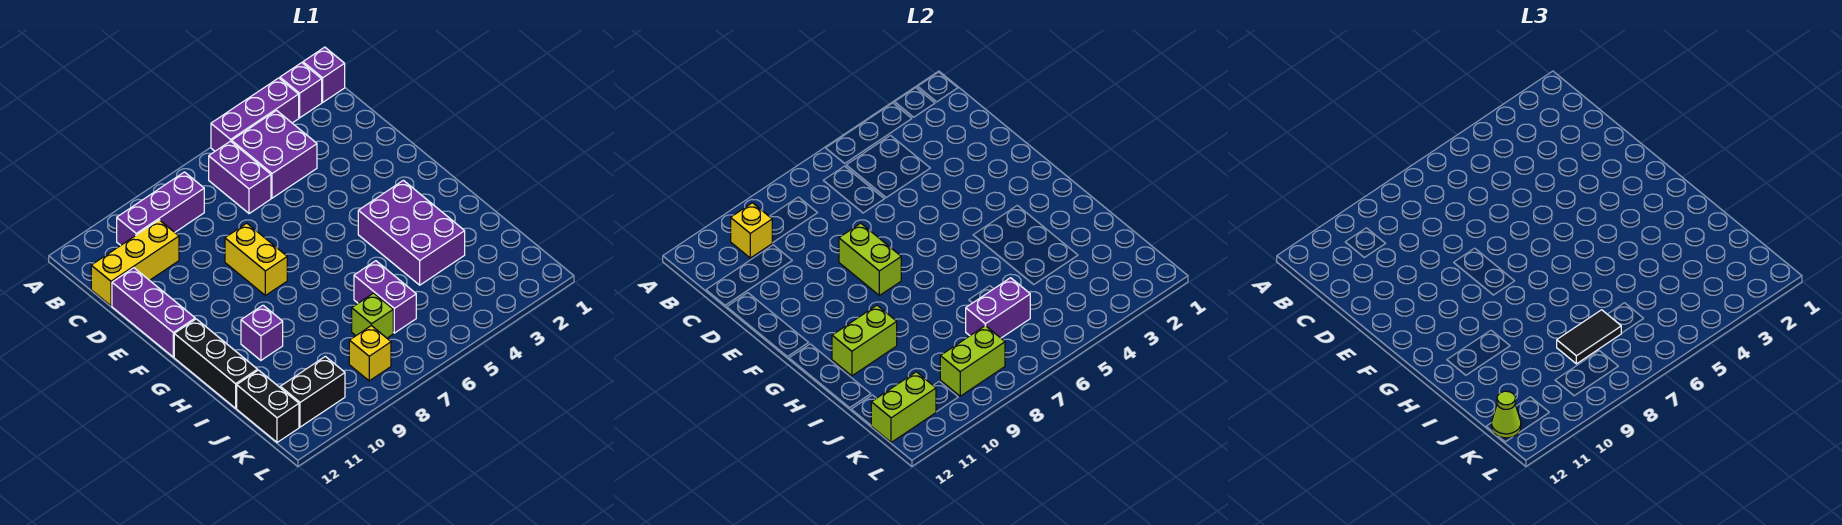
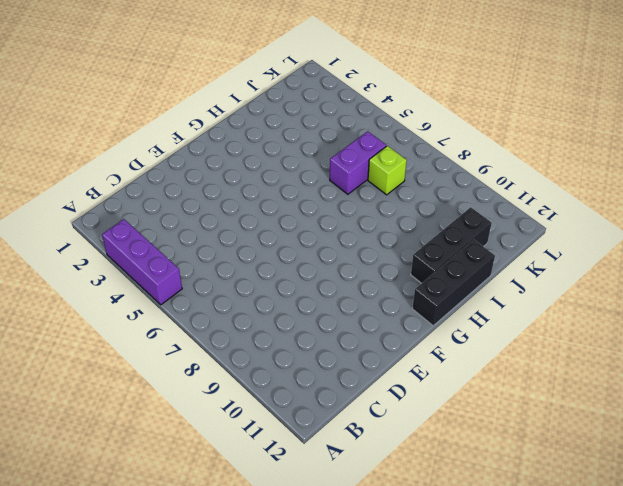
black 1x3 brick [411,207,492,283] -> none
none -> purple 1x1 brick [303,47,345,102]
none -> purple 1x1 brick [280,63,322,118]
none -> purple 2x2 brick [232,111,317,198]

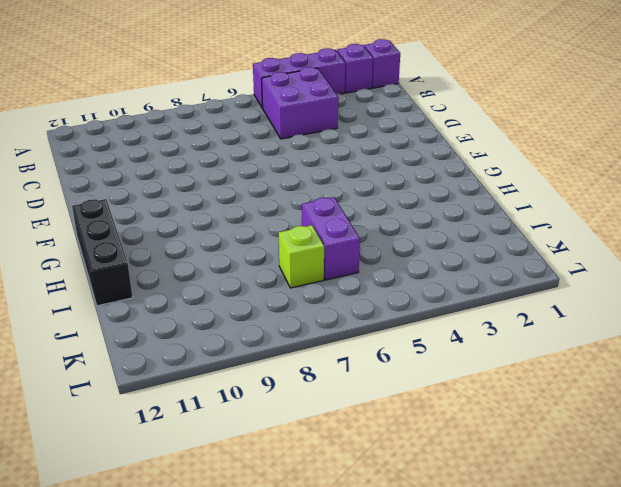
none -> purple 1x2 brick [209,141,271,214]
none -> purple 1x3 brick [117,172,204,245]
none -> yellow 1x3 brick [91,220,179,306]

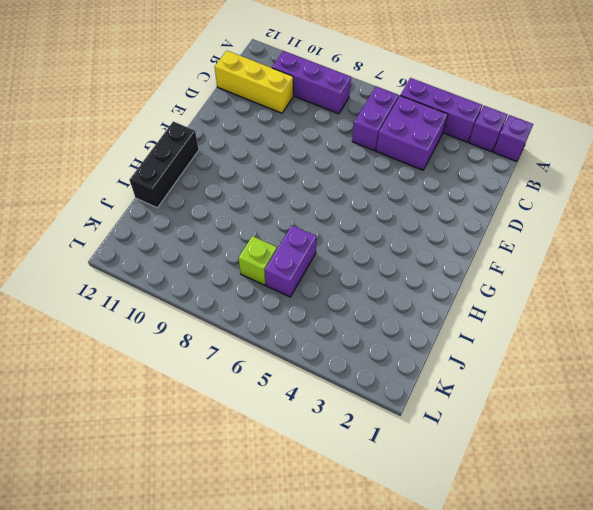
none -> purple 1x3 brick [112,268,195,357]
none -> yellow 1x2 brick [225,223,287,295]
none -> purple 2x3 brick [358,180,465,285]

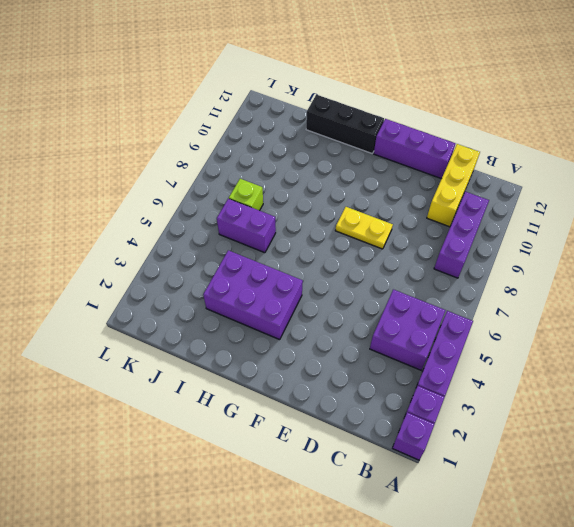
yellow 1x2 plate [335,207,393,249] -> yellow 1x2 brick [225,223,287,295]
none -> purple 1x2 brick [209,141,271,214]
none -> purple 1x1 brick [241,305,283,360]
none -> black 1x2 brick [237,370,299,442]

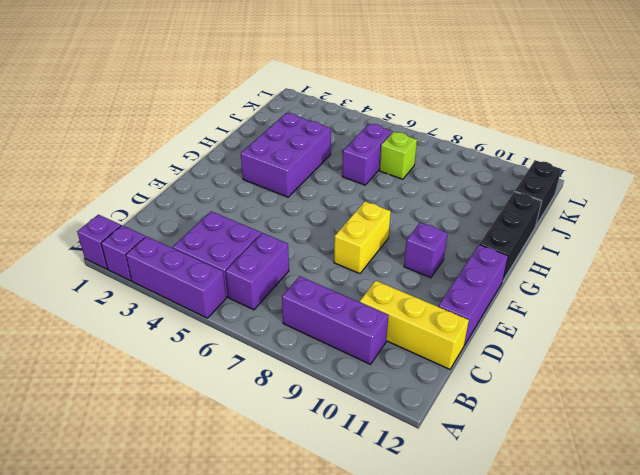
purple 1x1 brick [404,222,448,278] -> purple 1x1 brick moved to [241,305,283,360]
none -> yellow 1x1 brick [349,326,391,381]
none -> black 1x2 brick [280,356,345,427]
none -> yellow 1x1 brick [731,203,772,258]

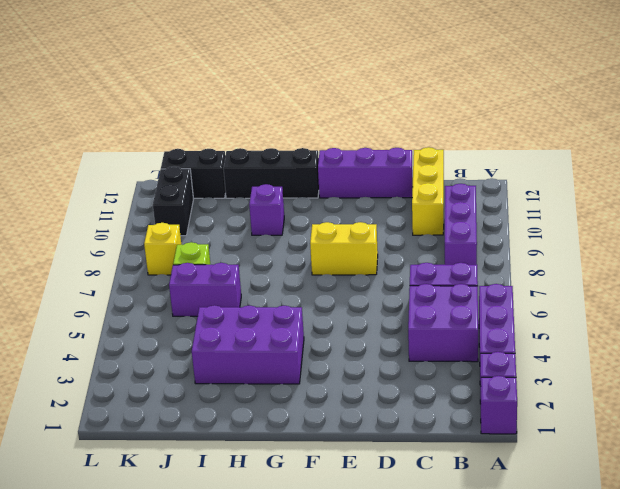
none -> yellow 1x1 brick [731,203,772,258]
none -> lime 1x2 brick [839,223,901,295]
none -> lime 1x2 brick [832,305,897,376]

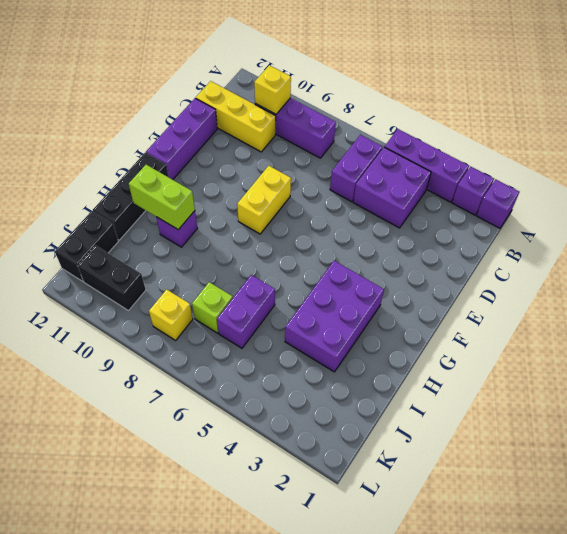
none -> lime 1x2 brick [839,223,901,295]
none -> purple 1x2 brick [966,278,1030,338]
none -> lime 1x2 brick [940,326,1005,396]

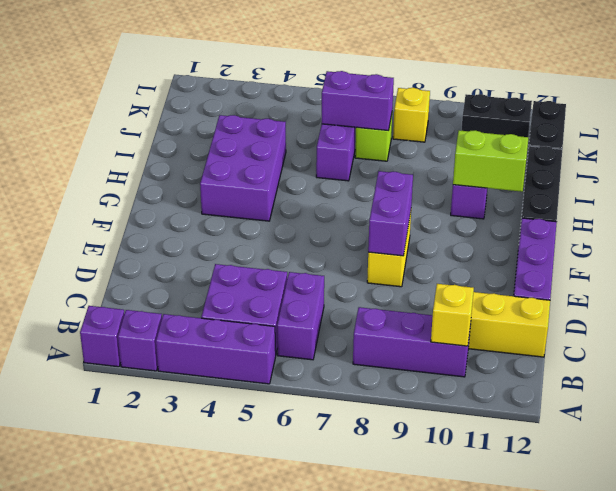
purple 1x2 brick [368,171,413,256] -> lime 1x2 brick [839,223,901,295]
none -> lime 1x2 brick [940,326,1005,396]
none -> lime 1x2 brick [871,372,936,442]
none -> black 1x2 tile [1557,310,1621,364]

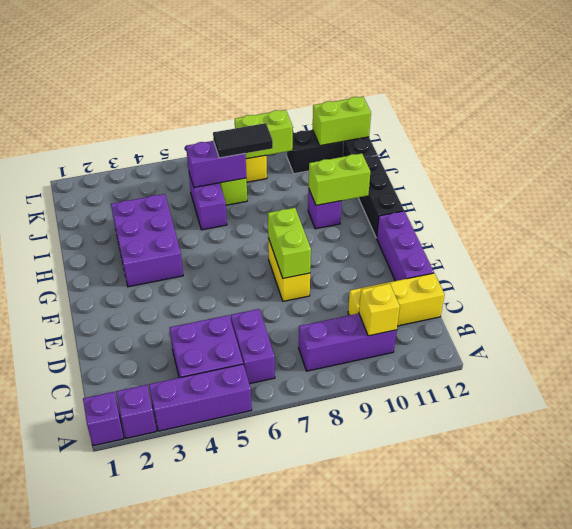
none -> lime 1x1 cone [1492,391,1521,438]

